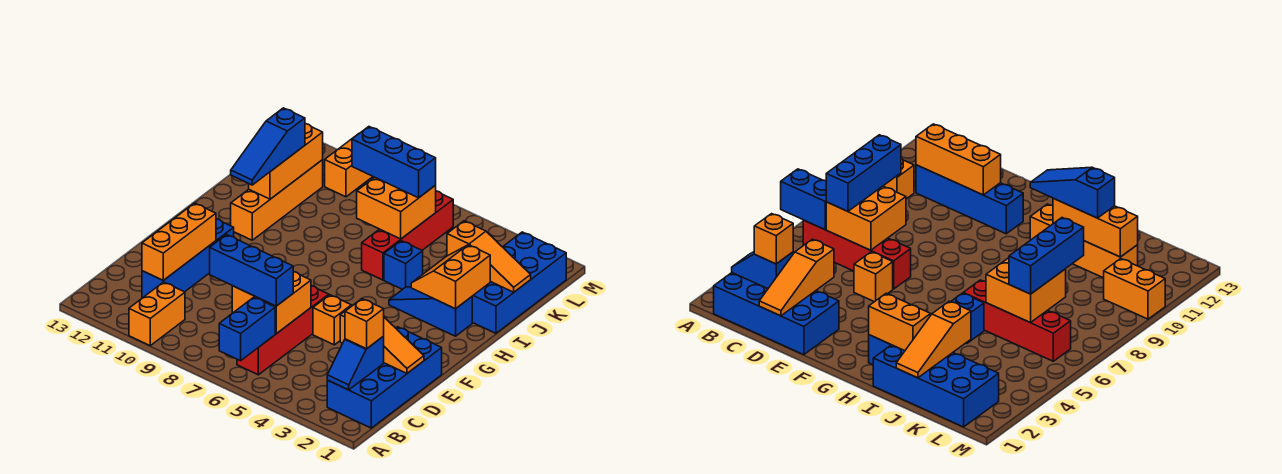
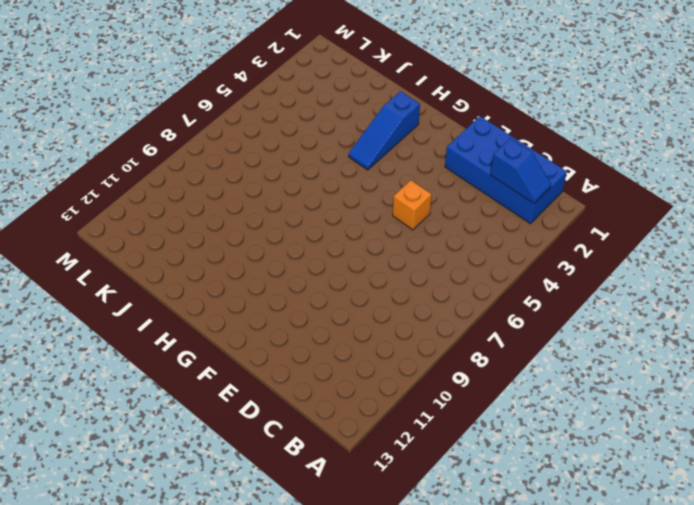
none -> orange 1x2 brick [129,282,185,346]
none -> red 1x4 brick [237,286,329,375]
none -> blue 1x4 brick [142,219,234,298]

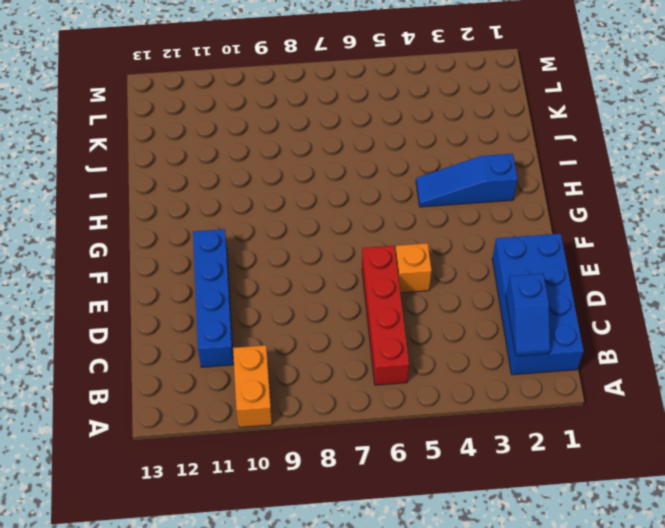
none -> orange 1x4 brick [231,160,323,240]
none -> blue 2x4 brick [472,232,566,333]
none -> blue 1x1 brick [384,241,423,289]

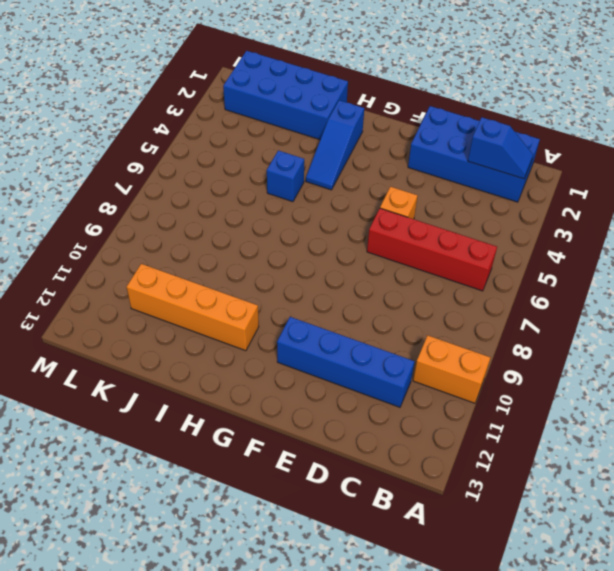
none -> red 1x4 brick [362,191,453,280]
none -> orange 1x2 brick [325,135,373,197]
none -> blue 1x2 brick [219,297,275,361]

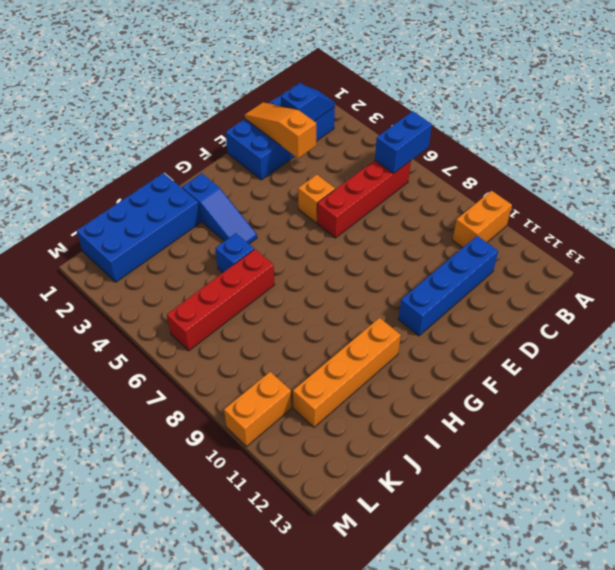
none -> orange 2x2 brick [232,272,311,334]
none -> orange 1x3 brick [142,203,216,280]
none -> orange 2x2 slope [411,245,490,309]

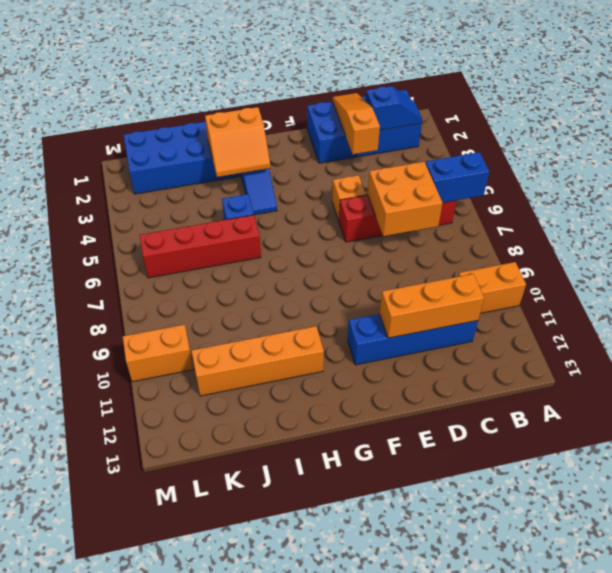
none -> orange 1x3 brick [249,124,323,199]
none -> orange 1x3 slope [447,221,531,292]
none -> orange 2x2 brick [357,177,436,239]

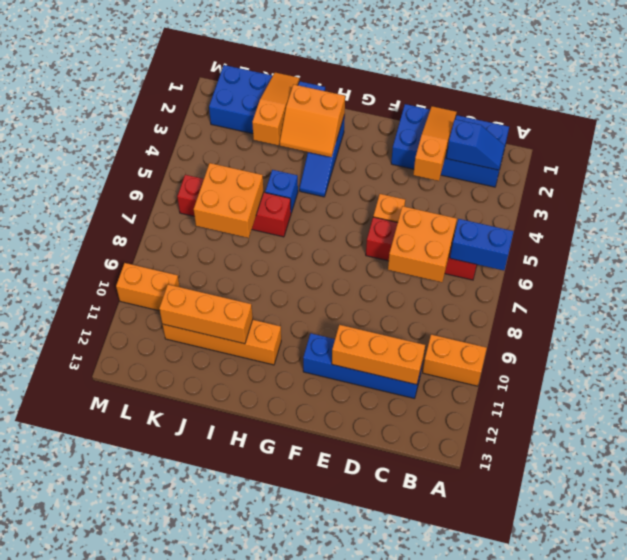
none -> orange 1x1 brick [345,299,384,349]
none -> blue 1x3 brick [210,235,293,306]
none -> blue 1x3 slope [231,108,305,185]

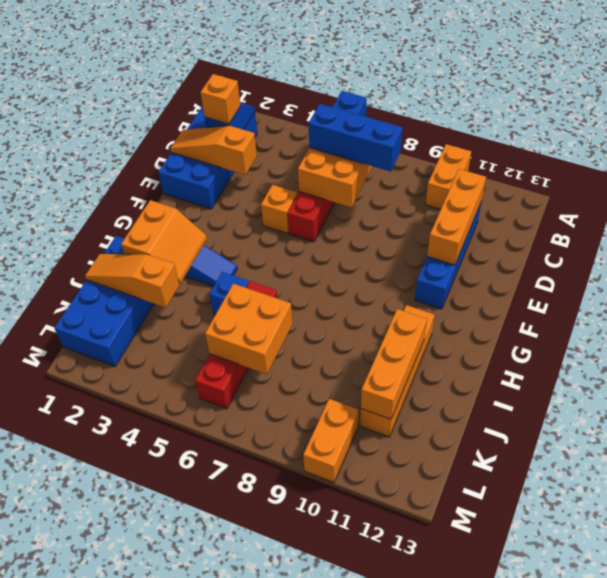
none -> blue 1x3 slope [231,108,305,185]
none -> blue 1x3 brick [352,127,436,198]

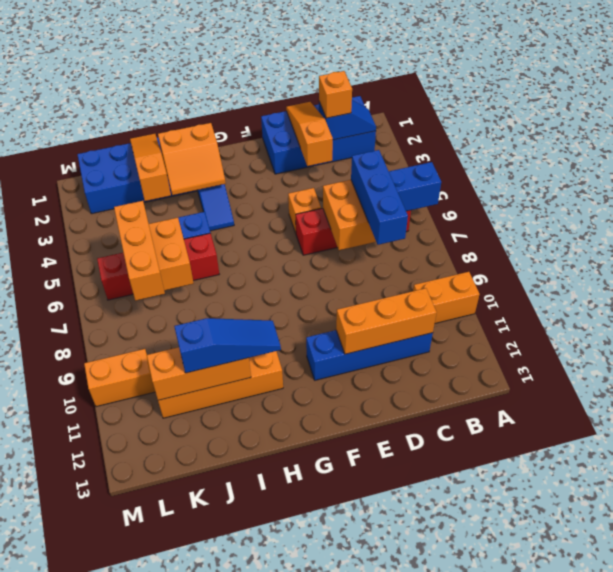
orange 1x3 brick [114,201,165,301] -> blue 1x3 brick [352,127,436,198]

